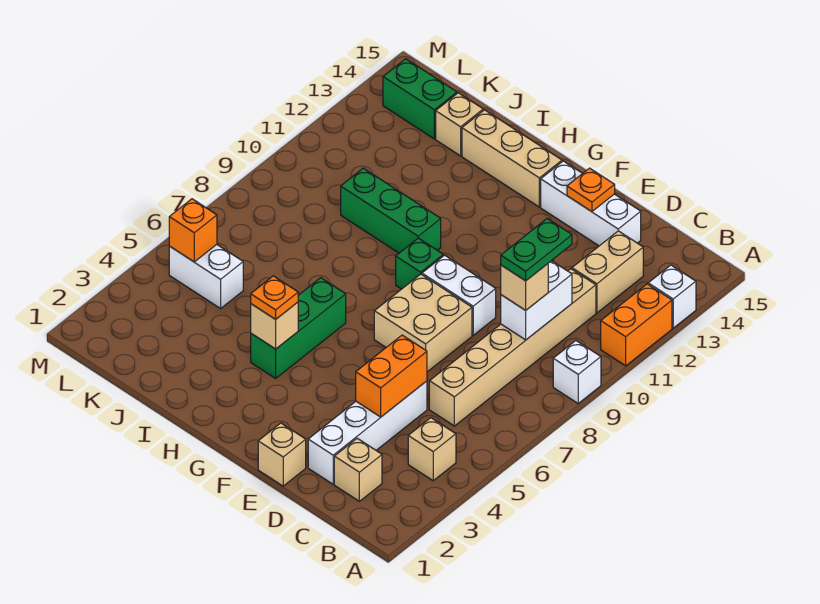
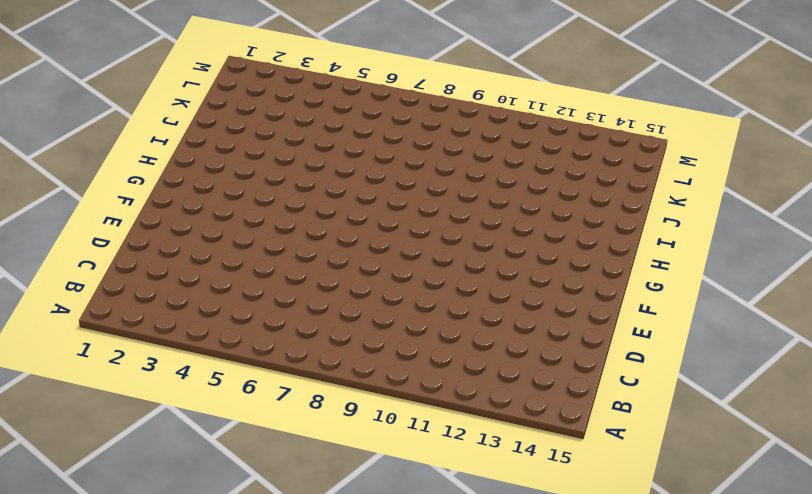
none -> white 1x1 brick [553,341,601,403]
none -> orange 1x2 brick [601,284,672,366]
none -> white 1x1 brick [648,265,696,328]

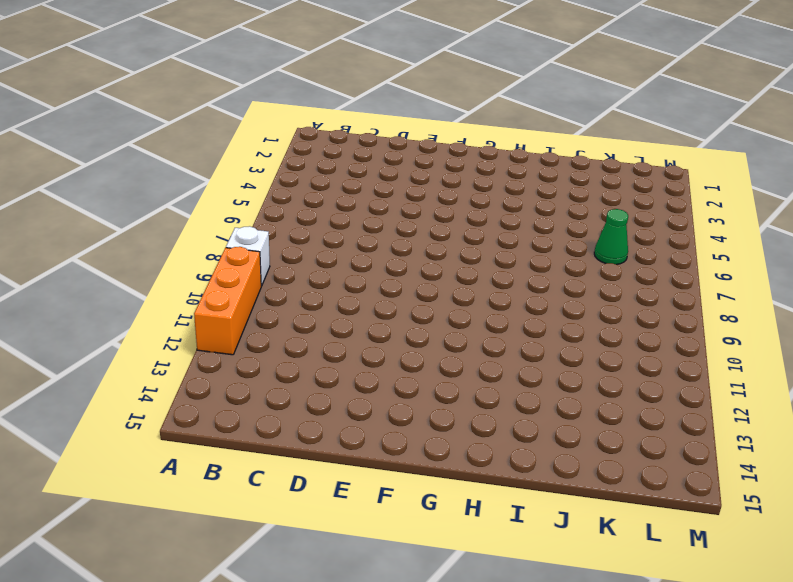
orange 1x3 brick [194,247,261,355] -> orange 1x2 brick [601,284,672,366]
green 1x1 cone [594,209,628,265] -> none
none -> white 1x1 brick [648,265,696,328]
none -> tan 1x1 brick [408,418,456,481]
none -> tan 1x1 brick [334,438,382,501]

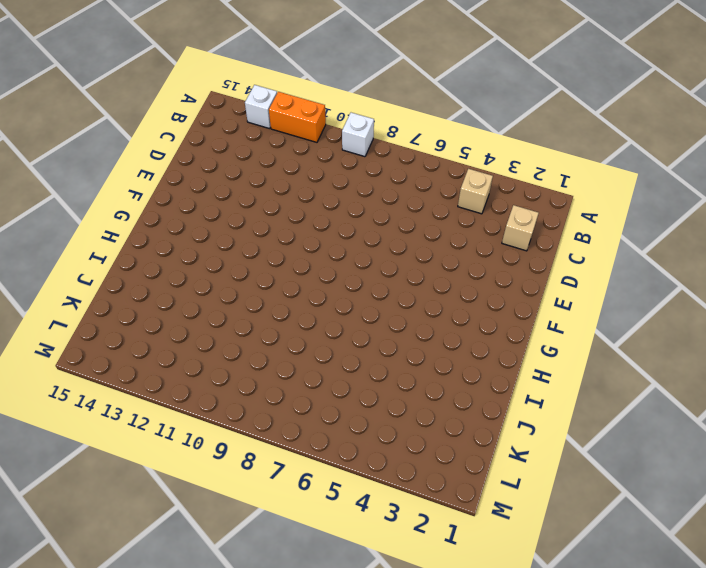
none -> tan 1x6 brick [429,269,596,426]
none -> tan 1x2 brick [572,231,643,313]
none -> white 1x4 brick [308,381,427,484]

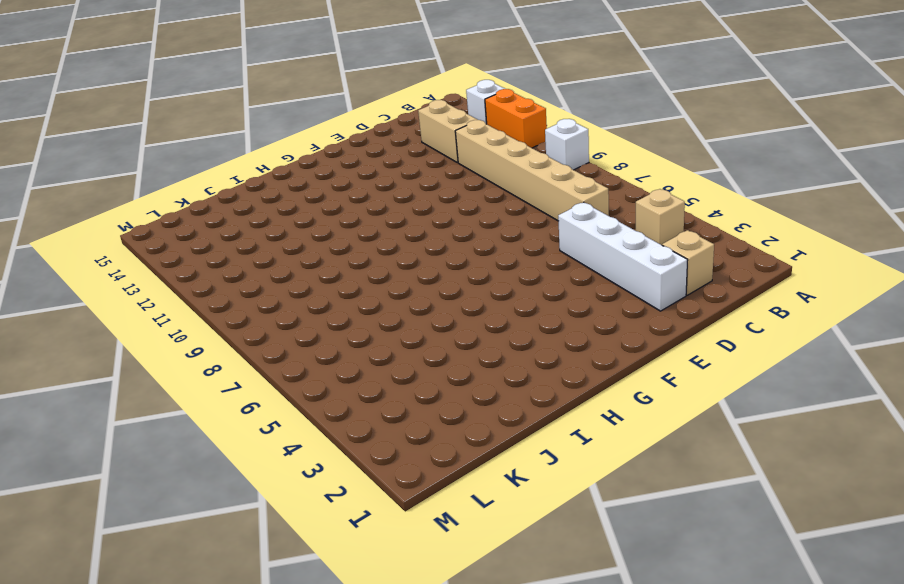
none -> white 1x3 brick [541,161,641,246]
none -> tan 1x1 brick [258,423,306,486]
none -> tan 2x2 brick [374,274,472,372]

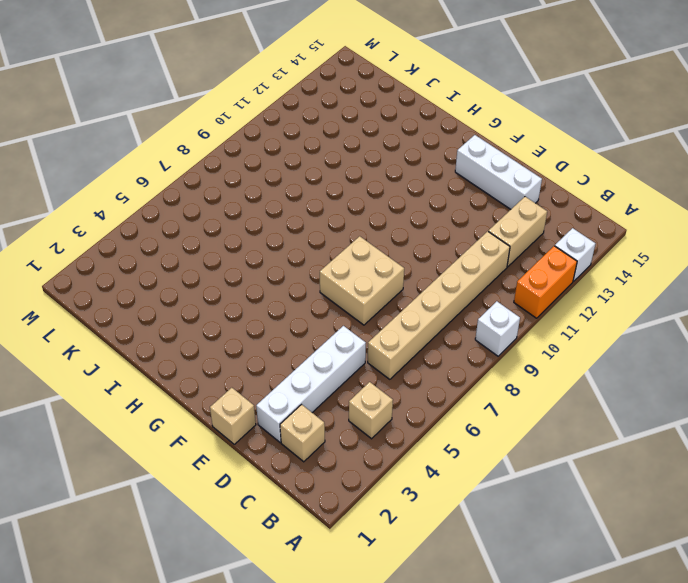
none -> white 1x2 brick [422,255,496,335]
none -> green 1x1 brick [396,238,443,289]
none -> tan 1x3 brick [462,110,562,207]

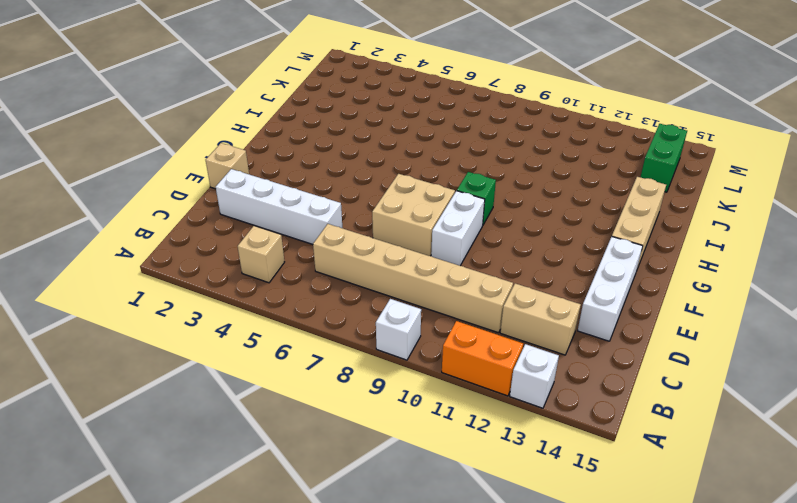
none -> tan 1x1 brick [334,438,382,501]
none -> green 1x3 brick [251,278,346,378]
none -> green 1x3 brick [341,168,441,253]

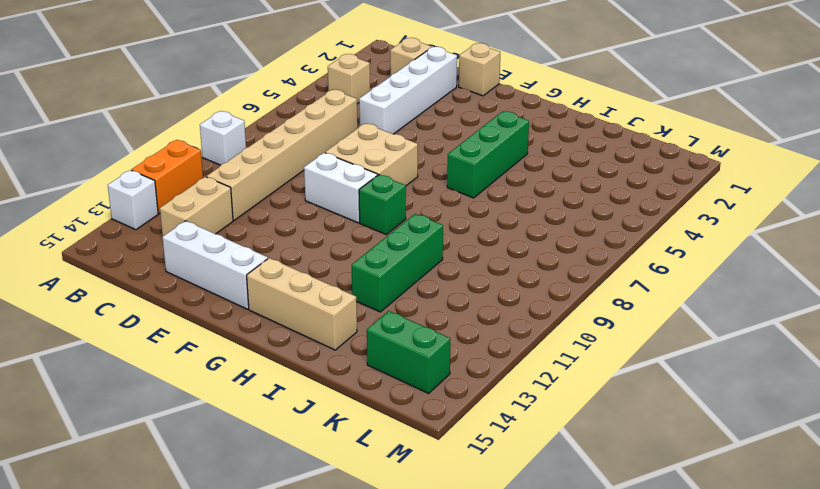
green 1x3 brick [352,214,443,312] -> green 1x3 brick turned to [341,168,441,253]
none -> tan 1x1 brick [436,93,483,156]
none -> white 1x2 brick [169,245,243,308]
none -> white 1x2 brick [501,261,572,340]

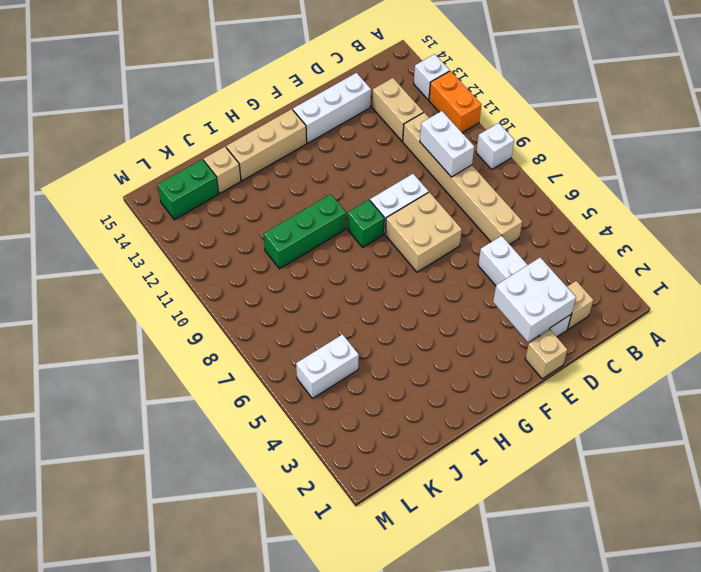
white 2x2 brick [493,257,576,342] -> none
none -> tan 1x1 brick [408,418,456,481]
none -> green 1x3 brick [251,278,346,378]
none -> orange 1x2 brick [356,335,427,417]

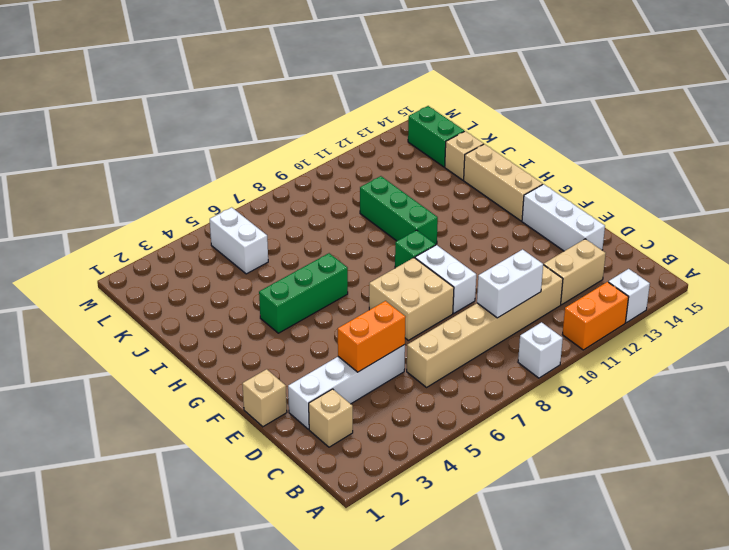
none -> tan 1x1 brick [408,418,456,481]
none -> orange 1x1 plate [567,168,615,212]
none -> tan 1x1 brick [251,302,298,349]

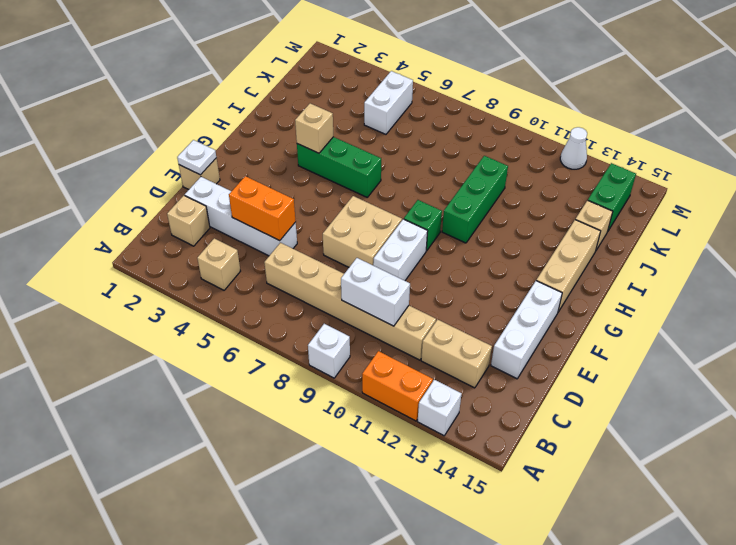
white 1x1 plate [177,140,216,175] -> none
white 1x1 cone [560,127,587,169] -> none
none -> orange 1x1 plate [567,168,615,212]
none -> orange 1x1 brick [169,199,217,262]
none -> tan 1x1 brick [501,264,548,310]

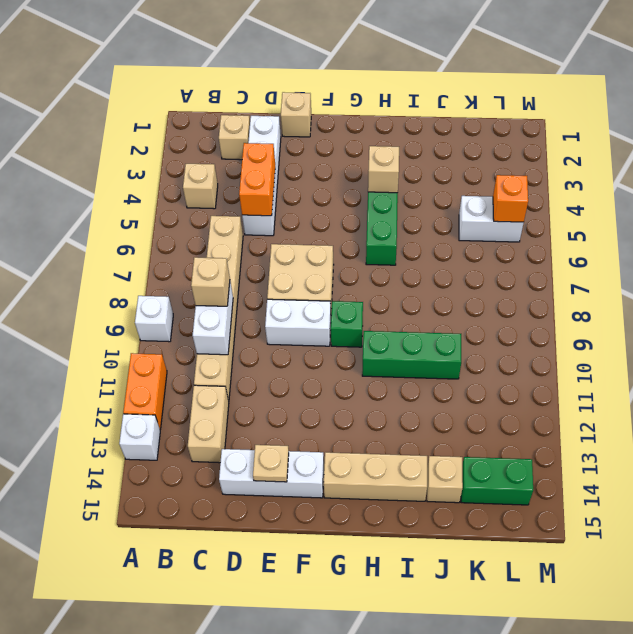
tan 1x1 plate [253,445,289,482] -> orange 1x1 plate [567,168,615,212]
none -> orange 1x1 plate [251,276,298,319]
none -> green 1x2 plate [501,219,572,281]

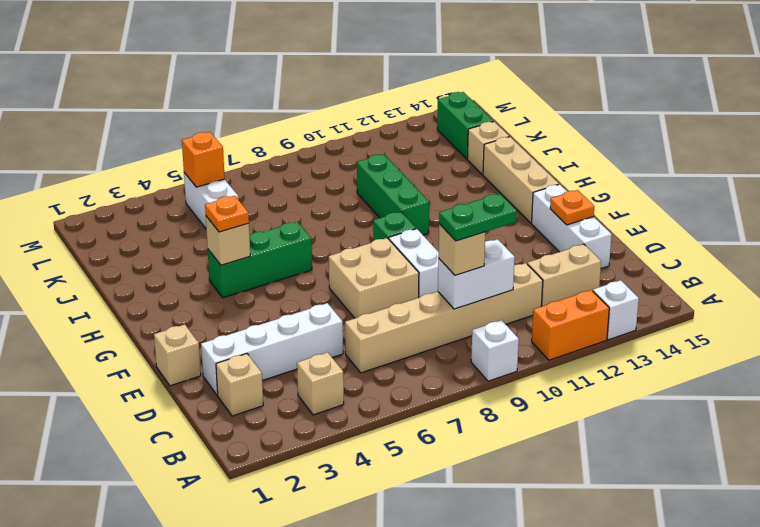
none -> orange 1x2 brick [356,335,427,417]

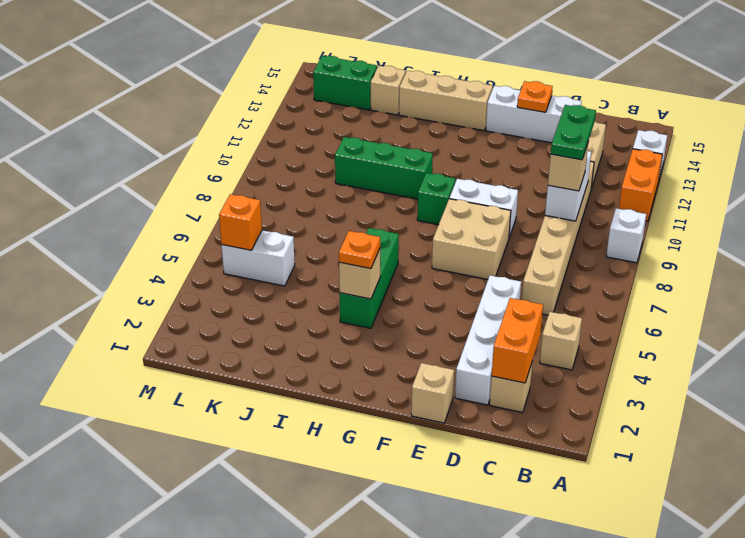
orange 1x2 brick [492,298,543,383] -> orange 1x2 brick moved to [356,335,427,417]

